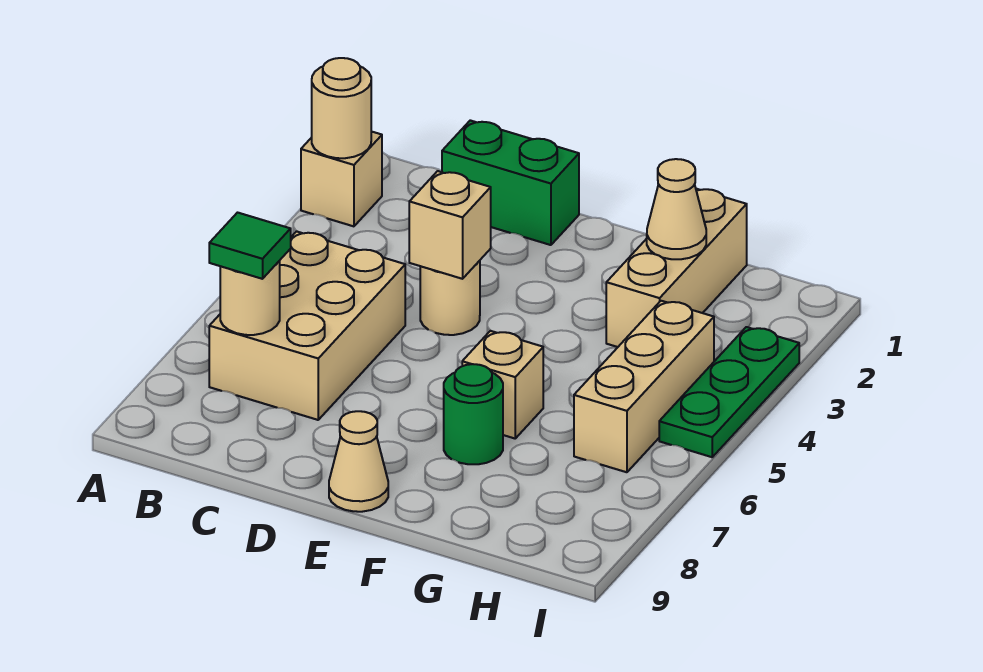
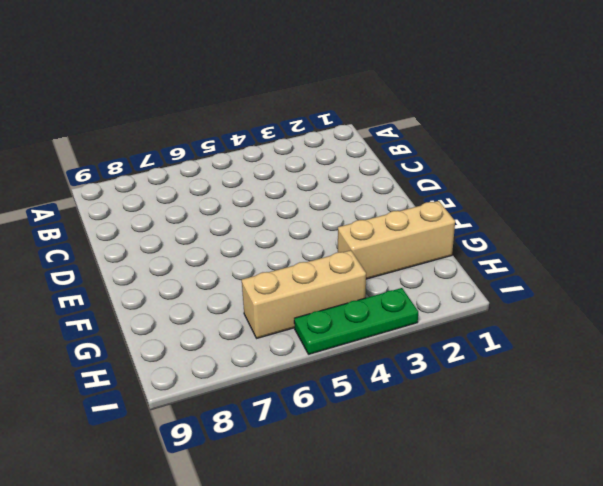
none -> tan 1x1 brick [301,131,382,226]
none -> tan 2x3 brick [209,231,405,420]
none -> green 1x2 brick [442,120,579,245]

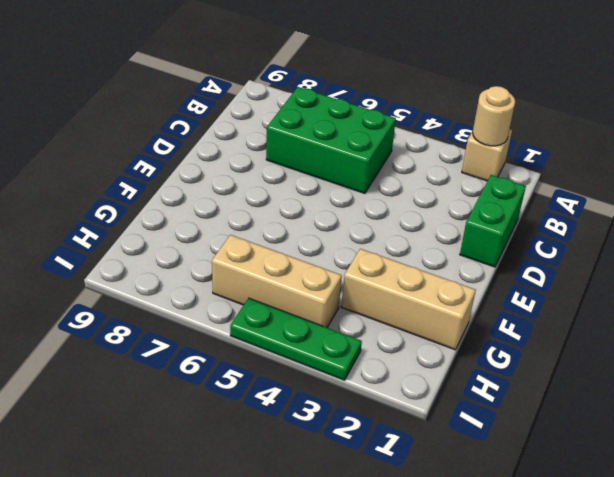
green 2x3 brick [266,87,396,194] -> tan 2x3 brick [209,231,405,420]
none -> tan 1x1 round brick [420,261,480,335]
none -> tan 1x1 cone [329,411,388,512]
none -> tan 1x1 brick [462,331,543,438]

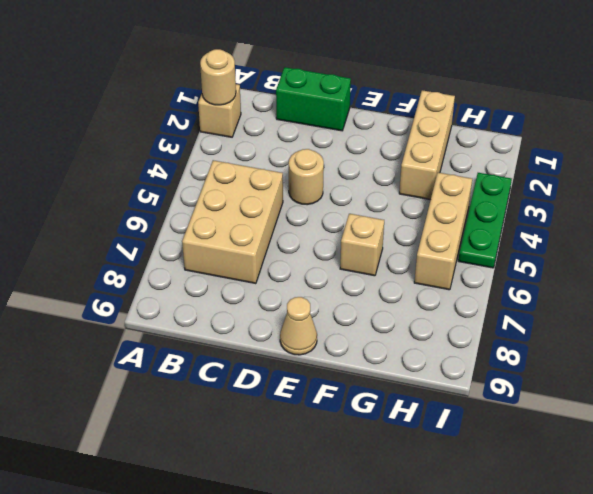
none -> green 1x1 round brick [444,364,503,464]
none -> tan 1x1 round brick [220,261,280,335]
none -> tan 1x1 brick [409,171,491,279]

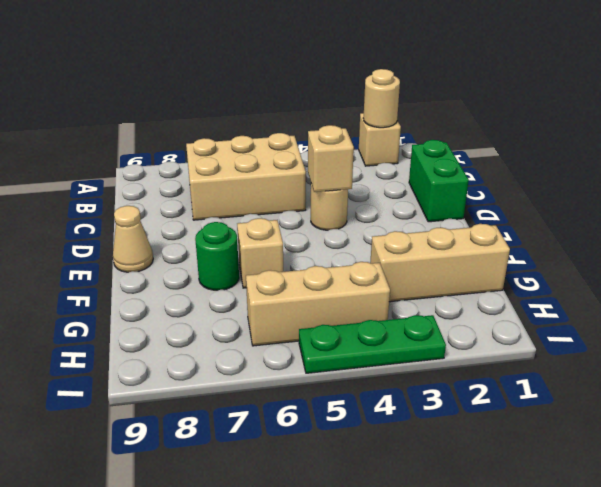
none -> tan 1x1 round brick [220,261,280,335]
none -> tan 1x1 cone [647,159,706,259]
none -> green 1x1 tile [209,213,291,279]

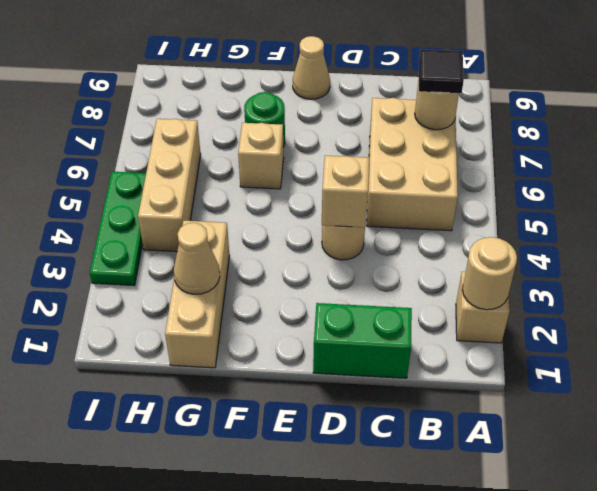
black 1x1 tile [419,49,464,93] -> green 1x1 tile [209,213,291,279]

